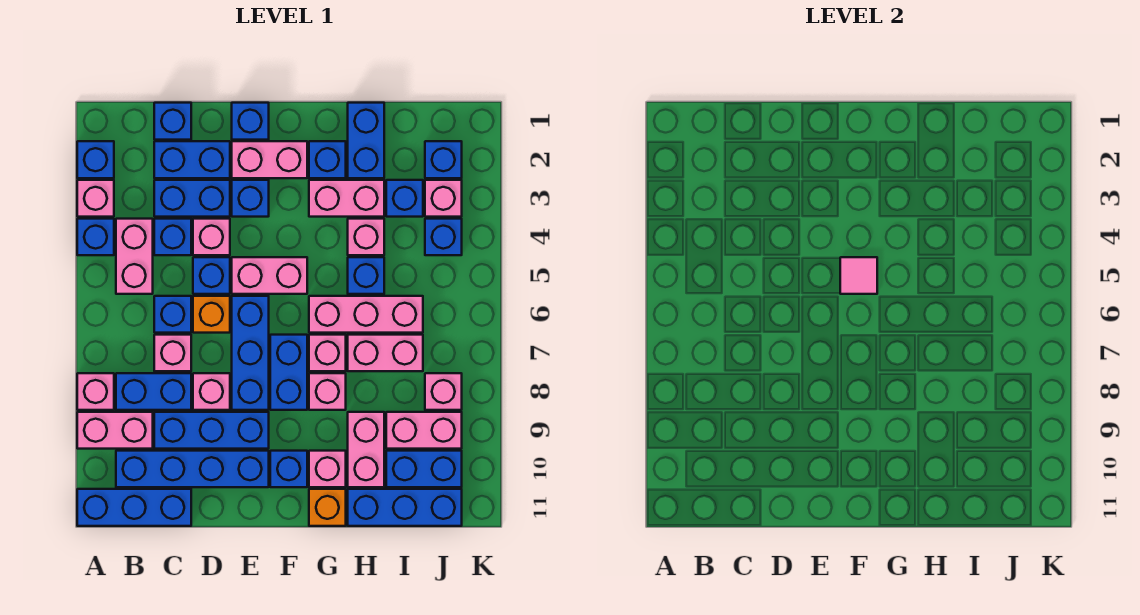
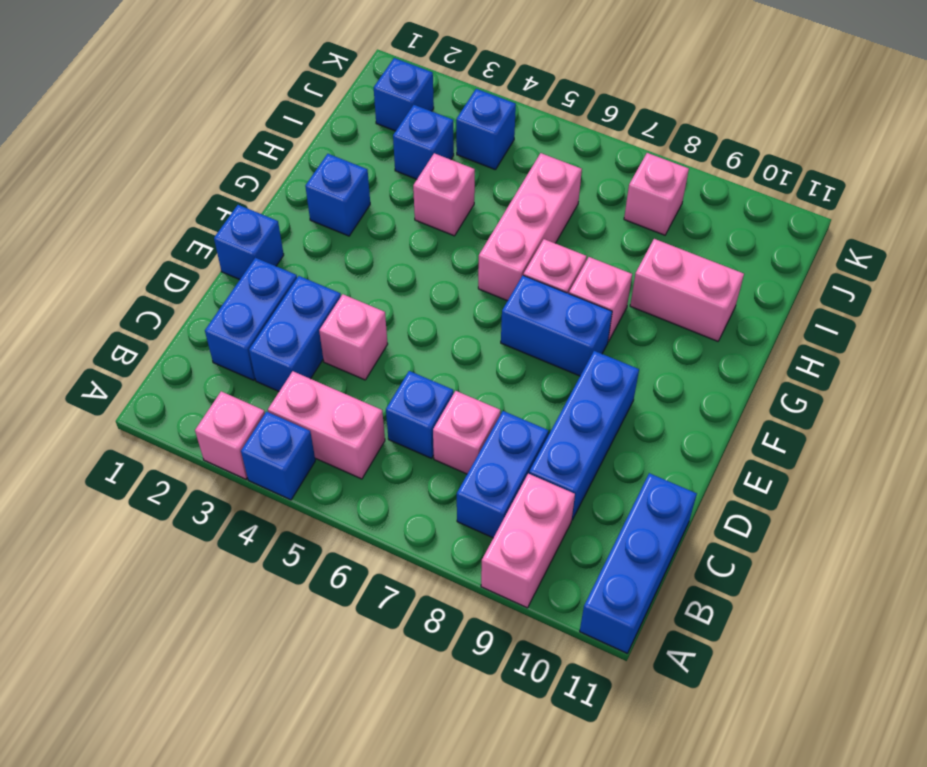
none -> blue 1x1 brick [77,141,114,178]
none -> pink 1x1 brick [77,373,114,410]
none -> blue 1x4 brick [116,451,269,487]
none -> blue 1x1 brick [154,103,191,140]

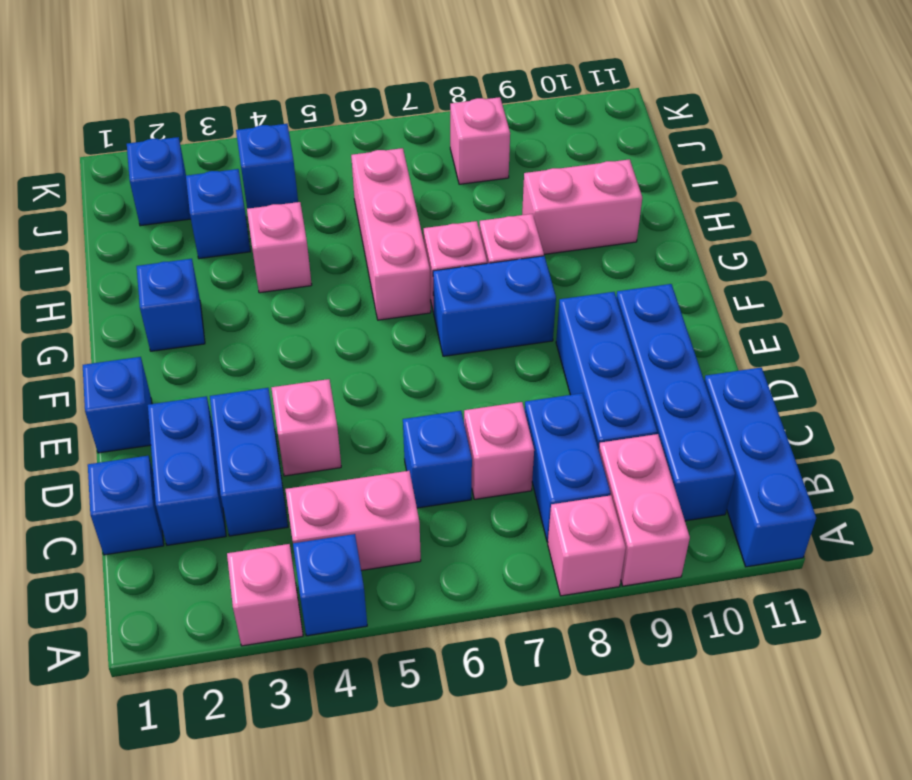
none -> blue 1x1 brick [77,141,114,178]
none -> blue 1x1 brick [154,219,191,255]
none -> blue 1x1 brick [193,257,230,294]
none -> orange 1x1 brick [193,296,230,333]

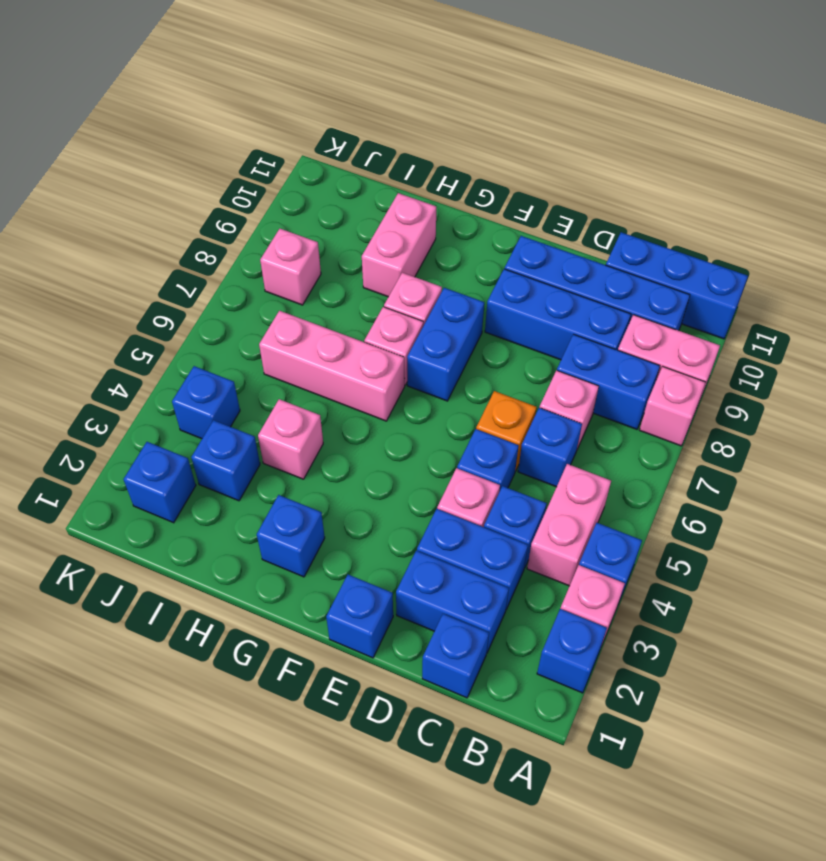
none -> pink 1x1 brick [193,373,230,410]
none -> pink 1x2 brick [232,141,307,178]
none -> blue 1x1 brick [232,180,269,217]
none -> pink 1x2 brick [232,257,307,294]

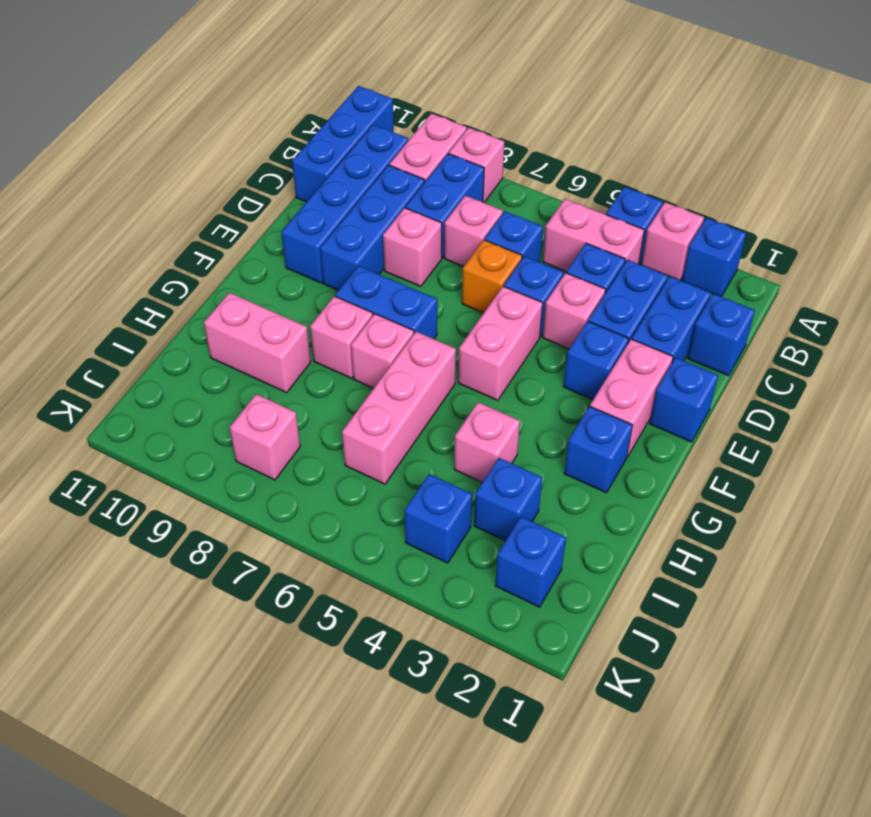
none -> blue 1x3 brick [232,296,269,410]
none -> blue 1x1 brick [270,451,307,487]
none -> pink 1x2 brick [309,180,384,217]
none -> pink 1x1 brick [309,451,346,487]

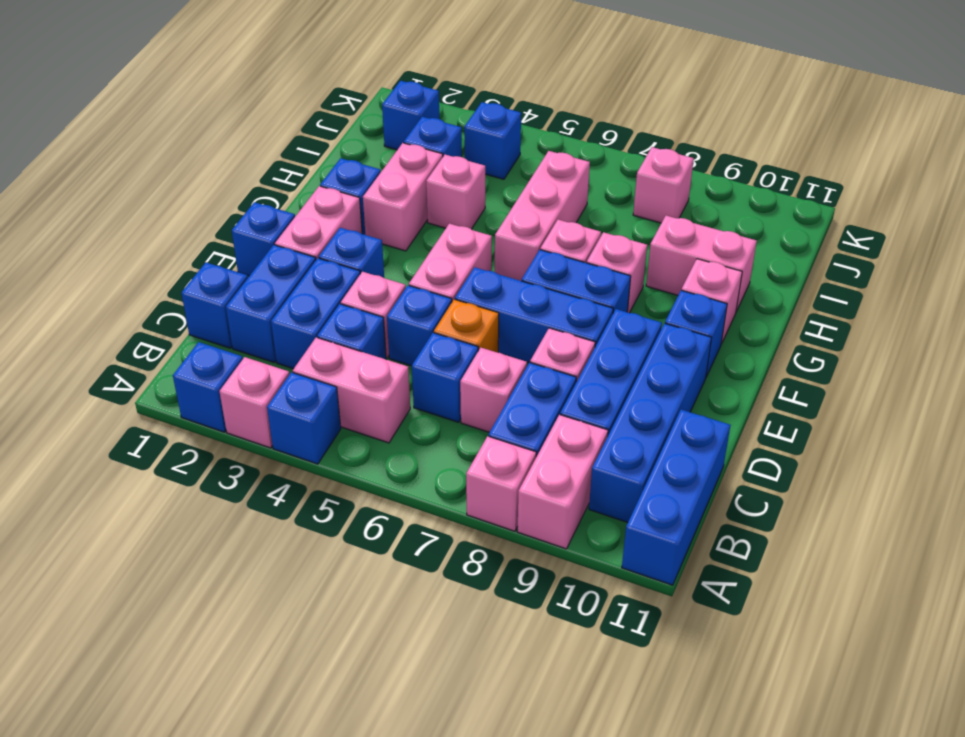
none -> orange 1x1 brick [309,489,346,526]
none -> blue 1x2 brick [348,103,384,178]
none -> blue 1x1 brick [348,257,384,294]
none -> pink 1x2 brick [348,335,423,371]

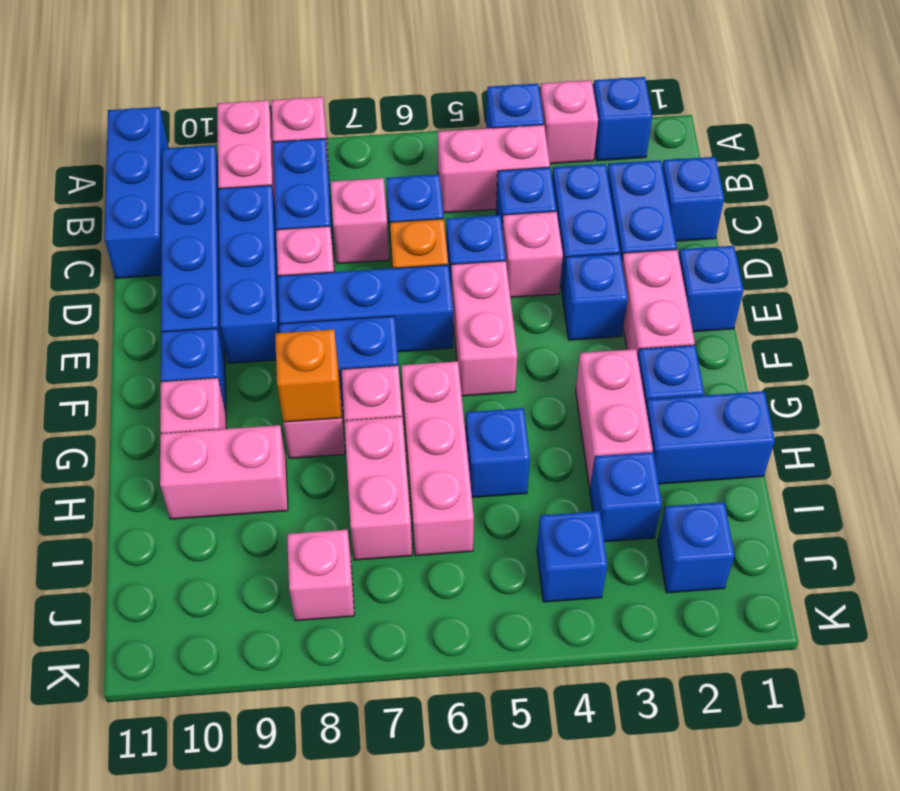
orange 1x1 brick [275,329,341,422] -> orange 1x1 brick moved to [309,489,346,526]
none -> pink 1x1 brick [348,219,384,255]
none -> blue 1x3 brick [348,489,462,526]
none -> pink 1x2 brick [386,412,462,449]
none -> blue 1x2 brick [386,451,462,487]

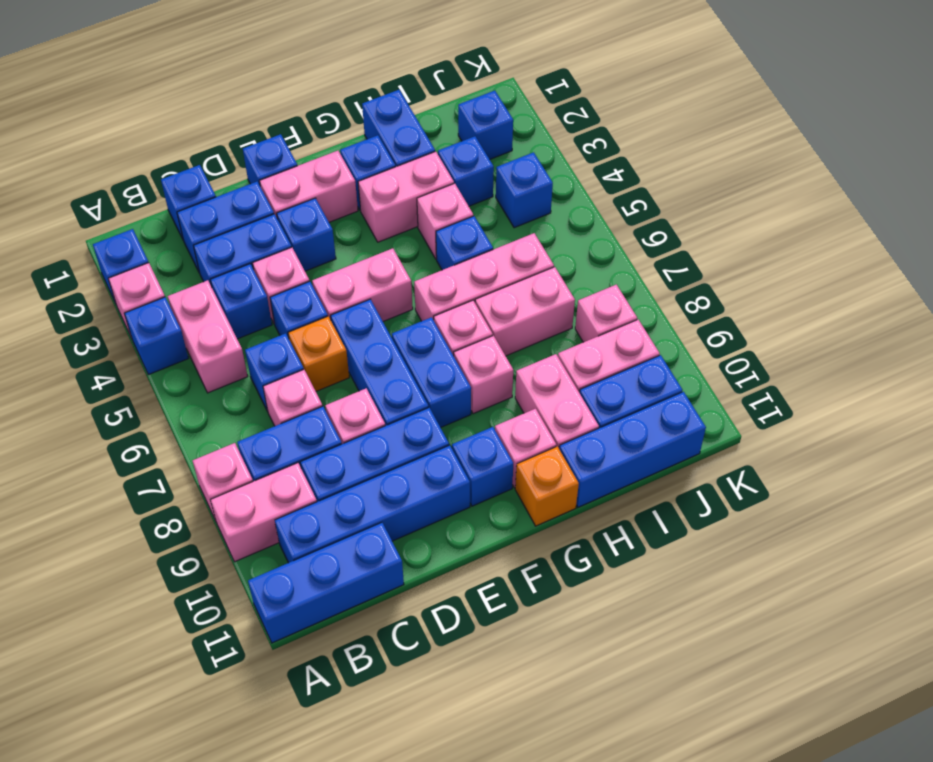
none -> pink 1x1 brick [425,180,462,217]
none -> pink 1x1 tile [840,257,877,294]

